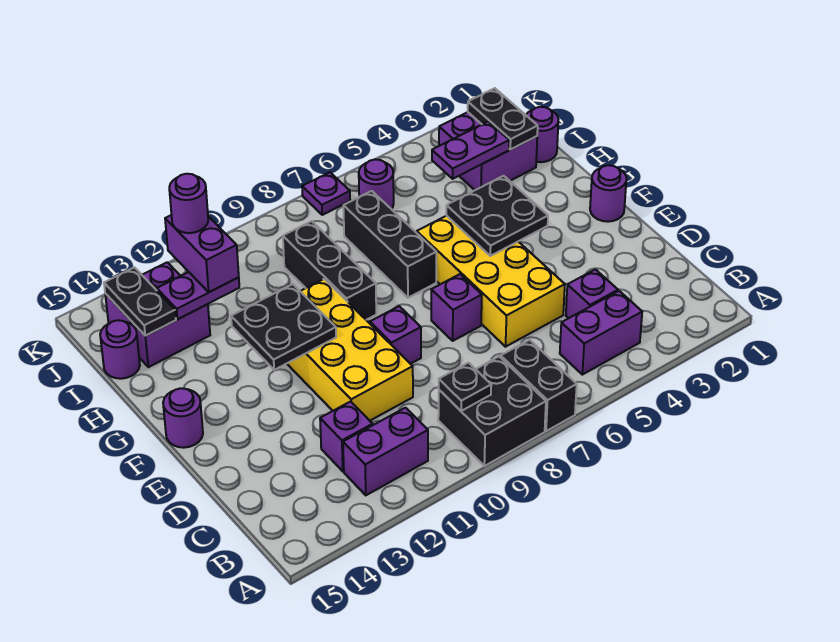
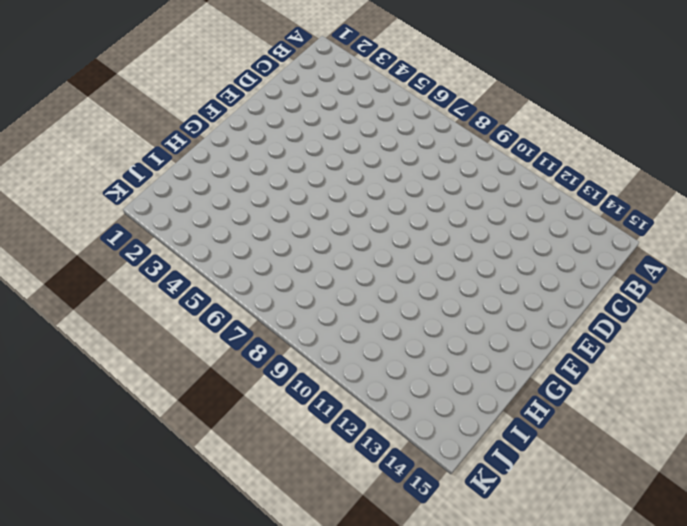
none -> black 1x2 brick [501,340,577,431]
none -> black 2x2 brick [438,357,546,466]
none -> purple 1x2 brick [560,291,642,375]

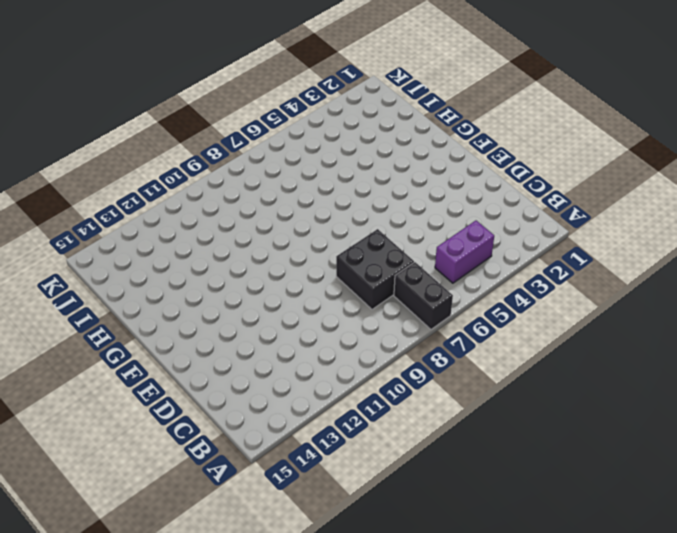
black 2x2 brick [336,229,414,309] -> black 2x2 brick moved to [438,357,546,466]
none -> purple 1x2 brick [343,408,428,495]
none -> purple 1x1 brick [566,269,618,318]
none -> purple 1x1 brick [320,402,373,471]

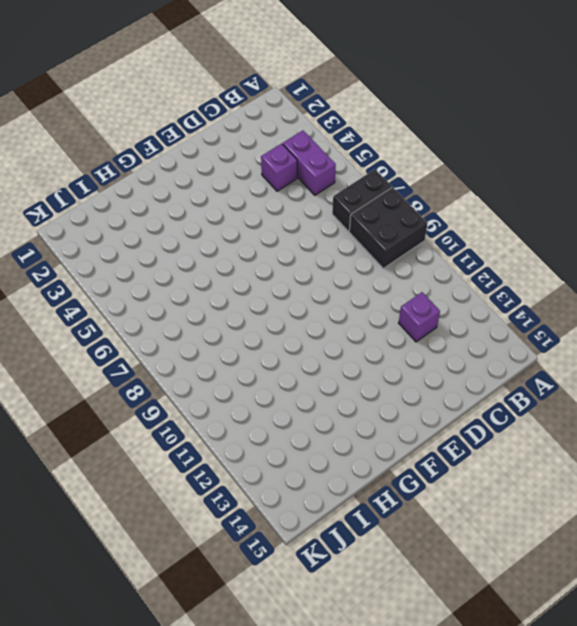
none -> purple 1x2 brick [343,408,428,495]
none -> yellow 2x4 brick [417,216,565,347]
none -> yellow 2x4 brick [287,279,413,421]

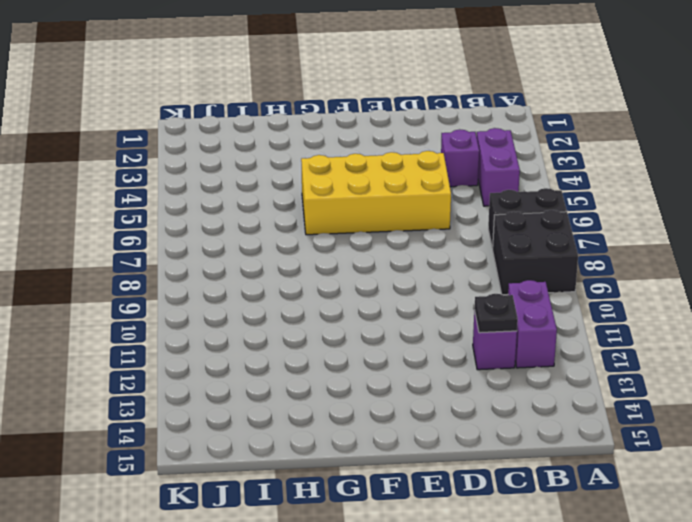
black 1x1 plate [474,294,518,333] -> black 1x1 plate moved to [439,363,491,411]
none -> yellow 2x4 brick [287,279,413,421]
none -> purple 1x1 brick [431,274,482,341]
none -> purple 1x1 brick [370,306,421,364]

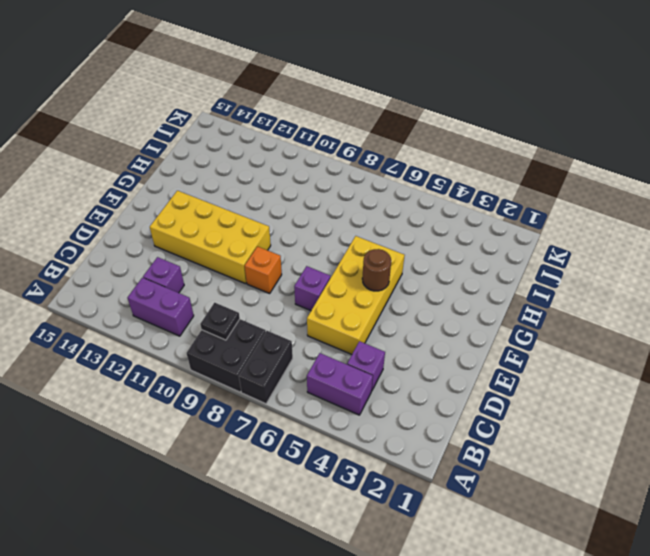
orange 1x1 brick [245,247,282,293] -> purple 1x1 brick [370,306,421,364]
yellow 2x4 brick [150,191,271,284] -> yellow 2x4 brick turned to [287,279,413,421]
brown 1x1 round brick [362,249,391,291] -> black 2x2 plate [446,176,548,256]
none -> purple 1x1 round brick [590,165,626,222]
none -> purple 1x1 round brick [163,388,203,448]
none -> black 1x3 brick [343,191,436,298]

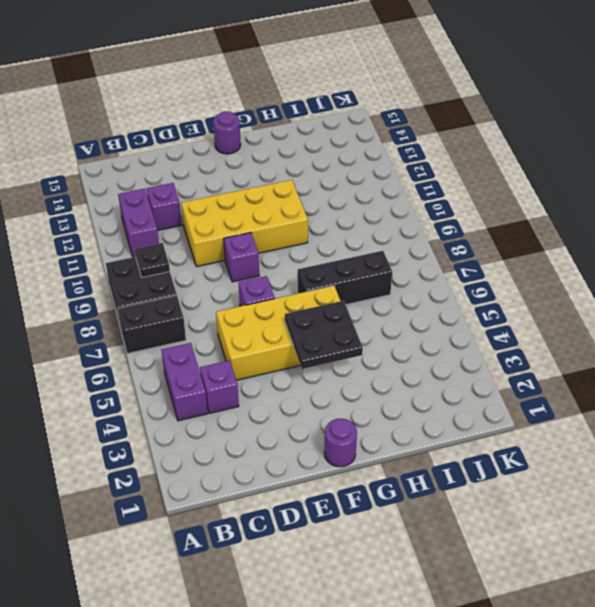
none -> black 1x3 brick [283,221,376,320]
none -> purple 1x1 round brick [526,107,558,162]
none -> purple 2x2 brick [439,112,537,190]

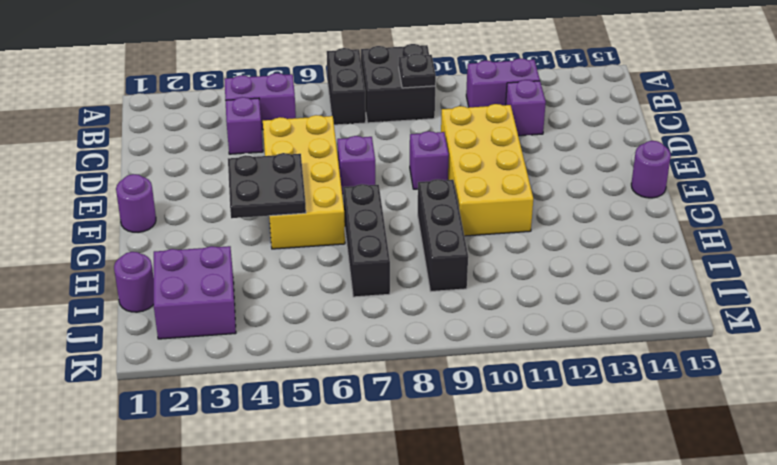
none -> purple 2x2 brick [105,262,210,367]
none -> purple 1x1 round brick [100,320,140,379]
none -> purple 1x1 round brick [359,159,394,209]

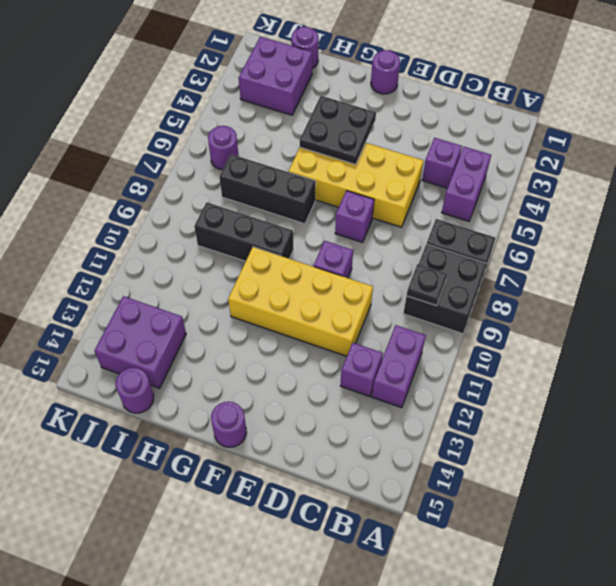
none -> purple 1x1 plate [302,172,350,215]
none -> black 2x2 plate [231,284,336,370]
none -> black 1x2 plate [468,88,538,150]

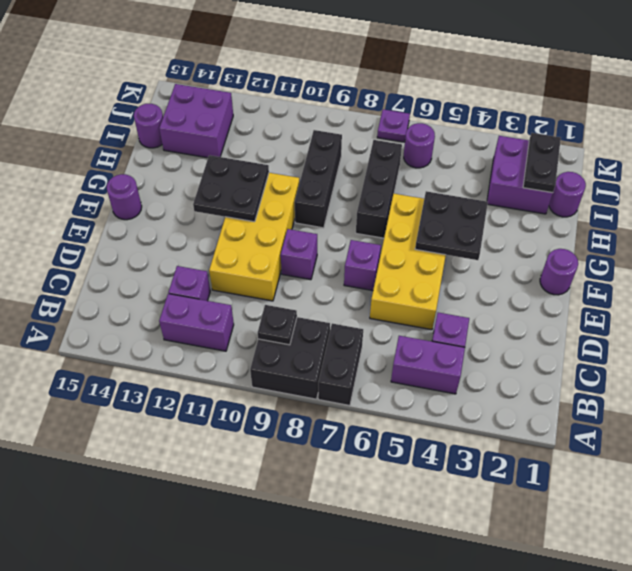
none -> purple 1x2 plate [432,122,509,179]
none -> purple 1x2 plate [157,272,239,319]
none -> black 1x2 plate [104,267,176,336]

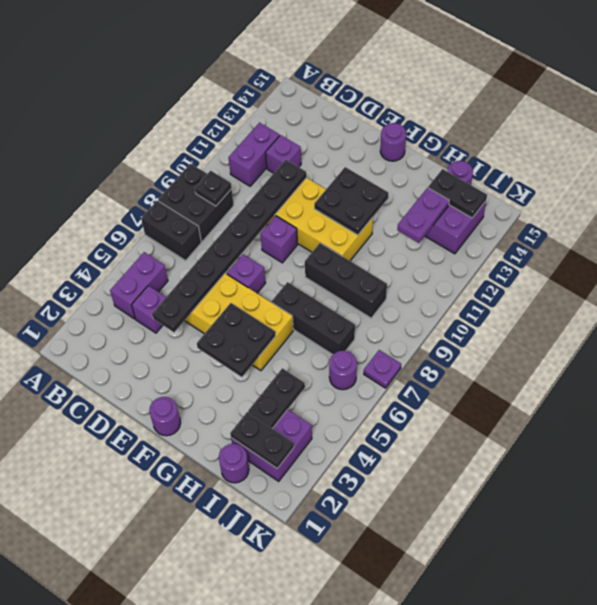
black 1x8 plate [152,160,307,332] -> none
black 1x2 plate [248,368,305,428] -> purple 1x2 plate [432,122,509,179]
none -> purple 1x2 brick [165,215,239,292]
none -> purple 1x1 round brick [169,174,208,233]

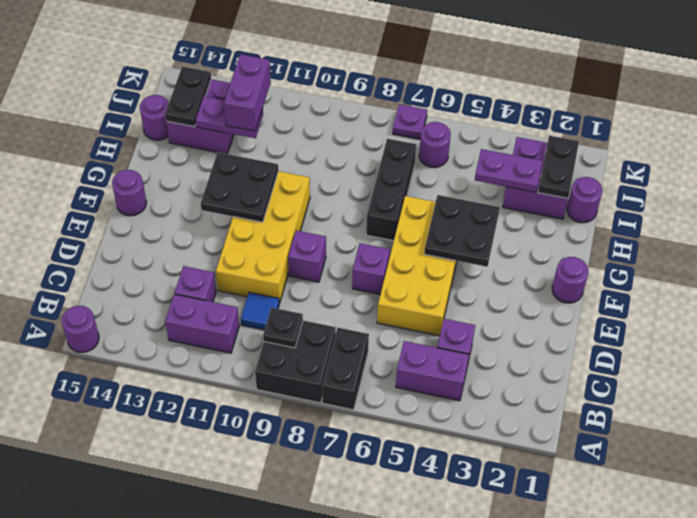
purple 1x1 round brick [62,306,99,352] -> purple 1x1 round brick moved to [169,174,208,233]
blue 1x1 tile [241,292,279,330] -> none
none -> black 1x3 brick [283,221,376,320]

